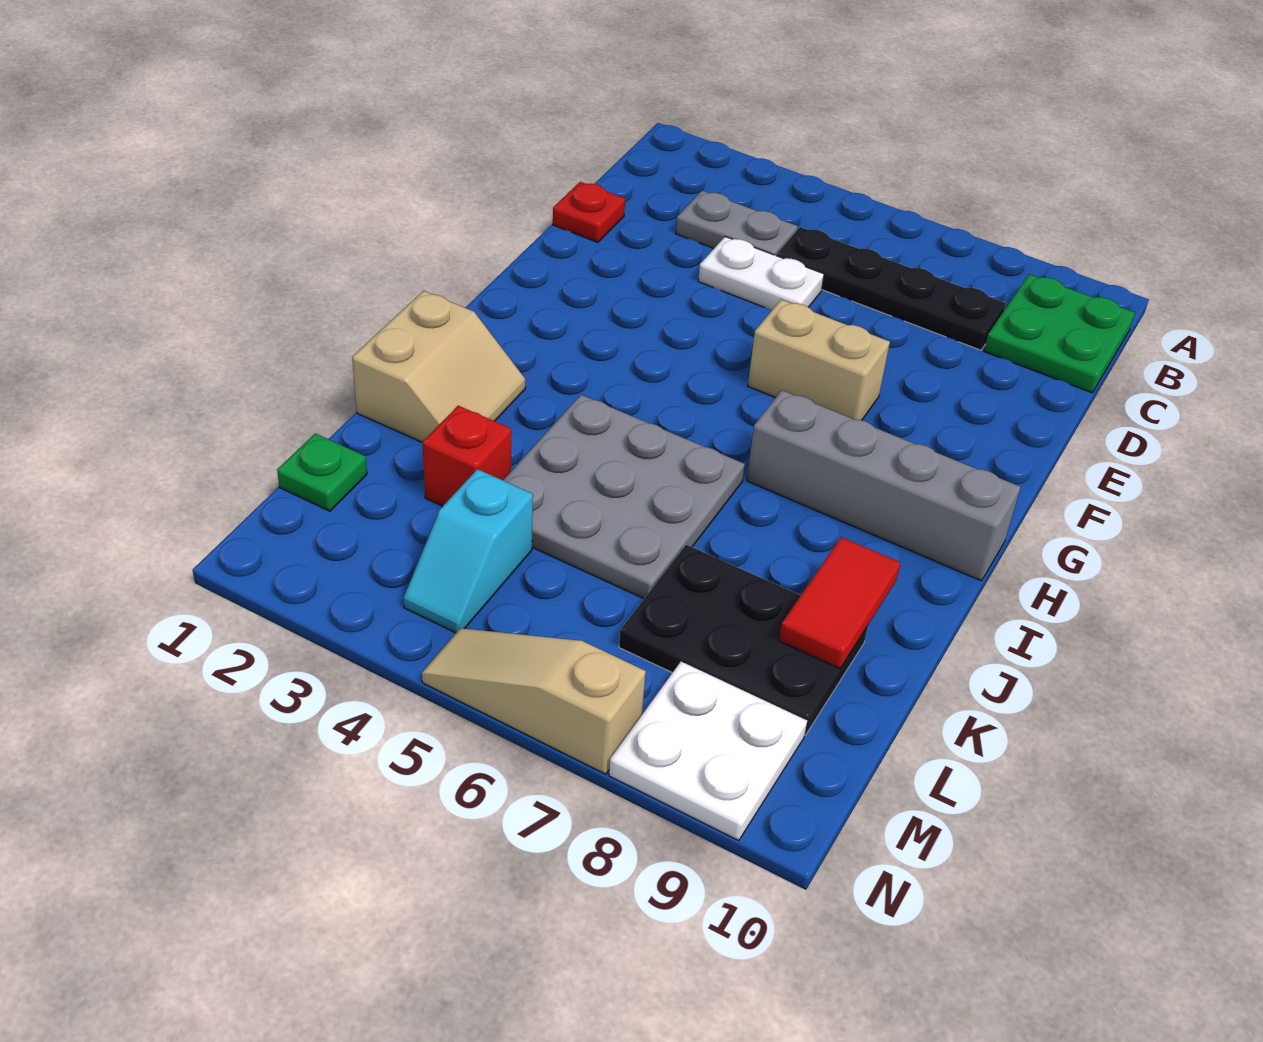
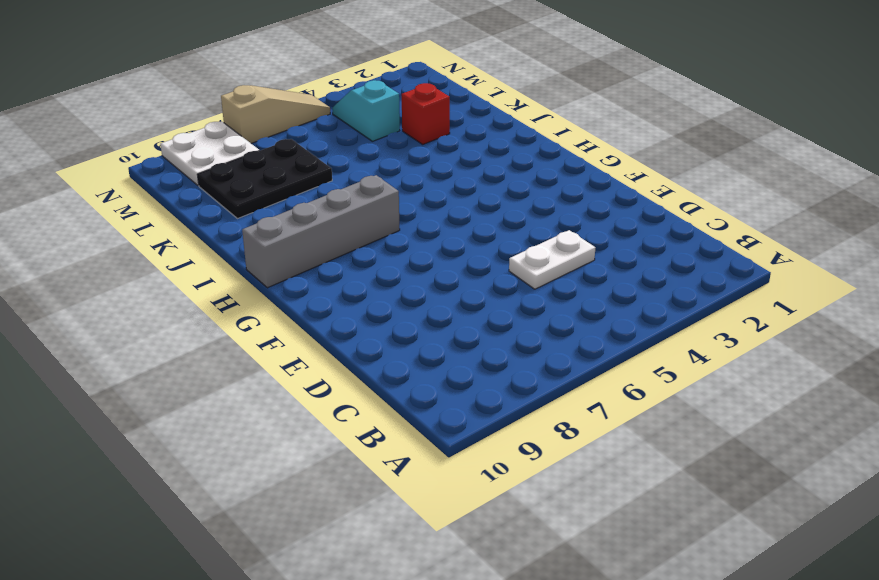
none -> green 2x2 plate [984,274,1135,393]
none -> grey 1x2 plate [676,191,798,255]
none -> black 1x4 plate [776,227,1006,350]

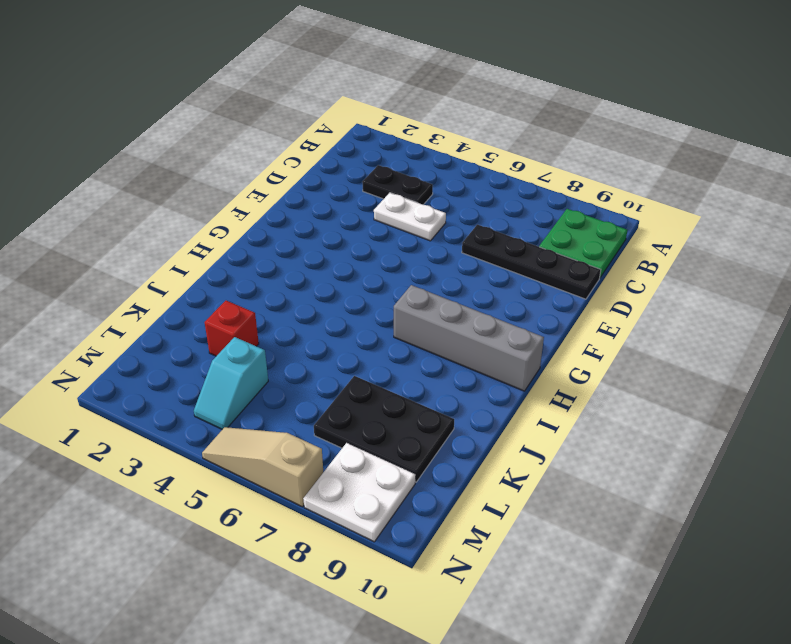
black 1x2 plate [363,165,433,205] -> grey 1x2 plate [676,191,798,255]
black 1x4 plate [462,225,601,299] -> black 1x4 plate moved to [776,227,1006,350]
none -> red 1x1 plate [553,182,625,242]
none -> tan 1x2 brick [748,300,890,420]
none -> tan 2x2 slope [352,291,525,442]

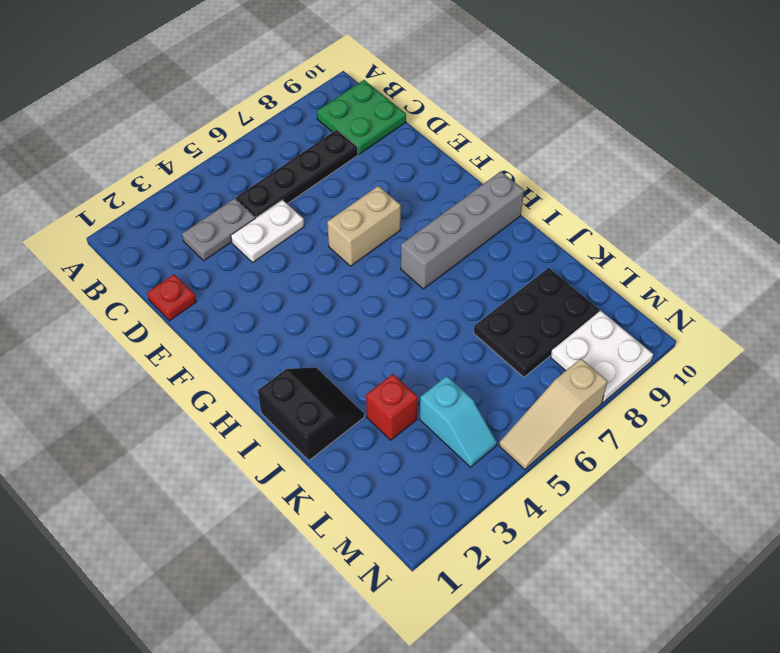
black 2x2 slope [258,367,364,461] -> tan 2x2 slope [352,291,525,442]
none -> grey 3x3 plate [503,395,745,598]
none -> green 1x1 plate [277,433,367,511]
none -> red 1x2 tile [779,537,900,669]

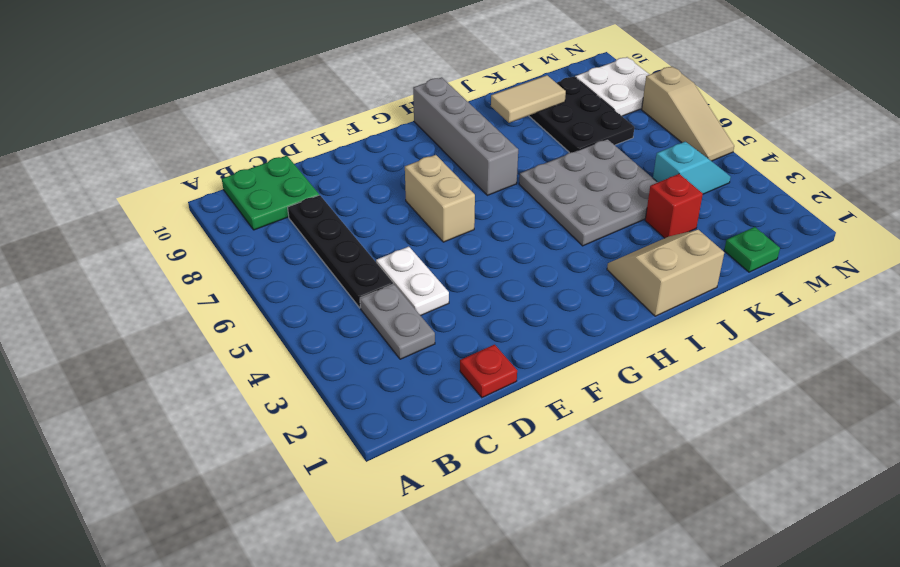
tan 1x2 tile [491,75,566,123] -> red 1x2 tile [779,537,900,669]

